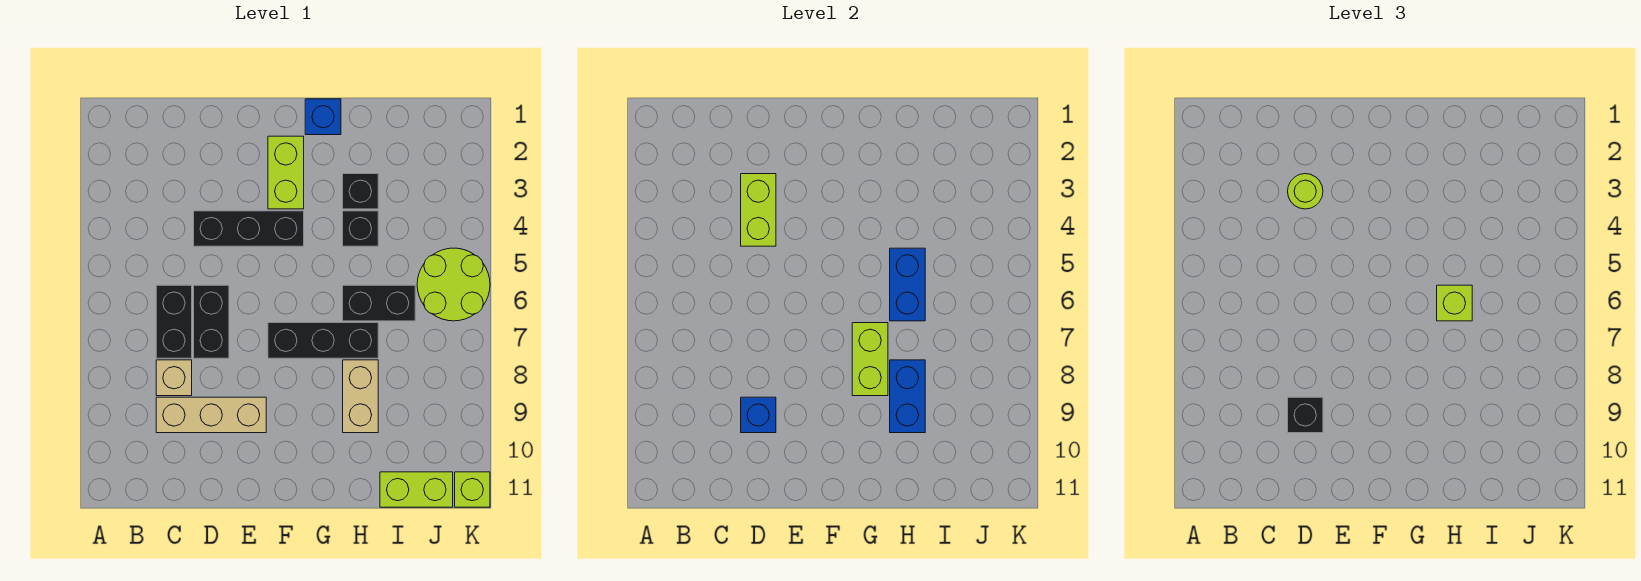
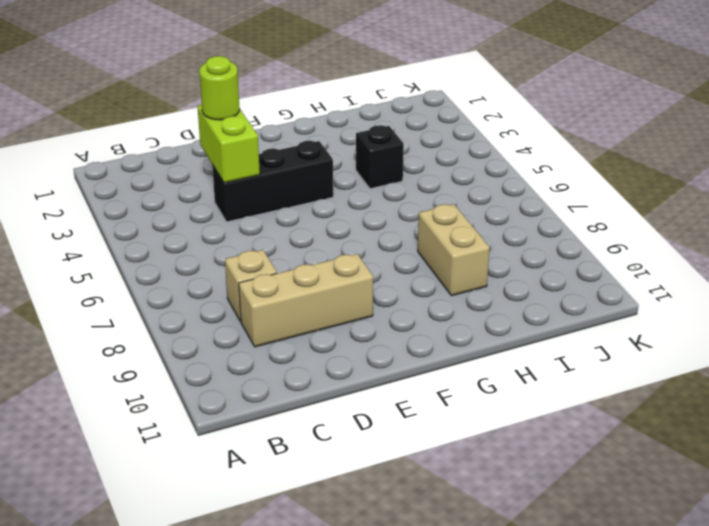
none -> black 1x2 brick [156,285,192,358]
none -> black 1x2 brick [194,285,229,358]
none -> lime 1x2 brick [268,136,304,209]

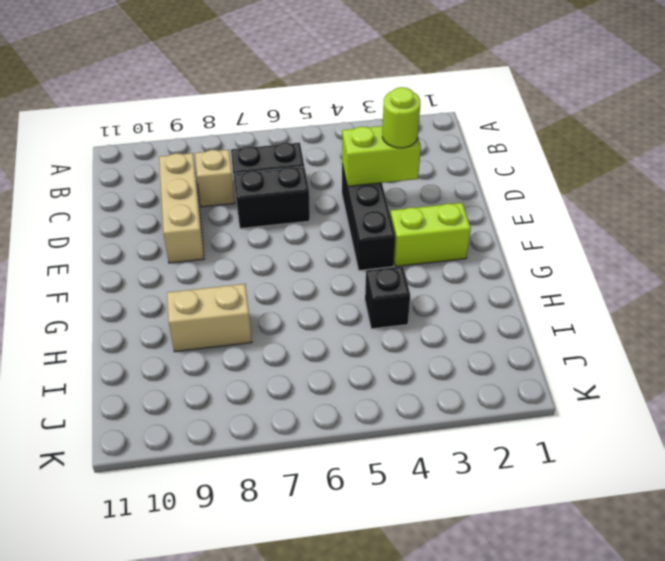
none -> black 1x3 brick [268,323,378,358]
none -> blue 1x1 brick [305,99,341,135]
none -> black 1x1 brick [343,174,378,209]

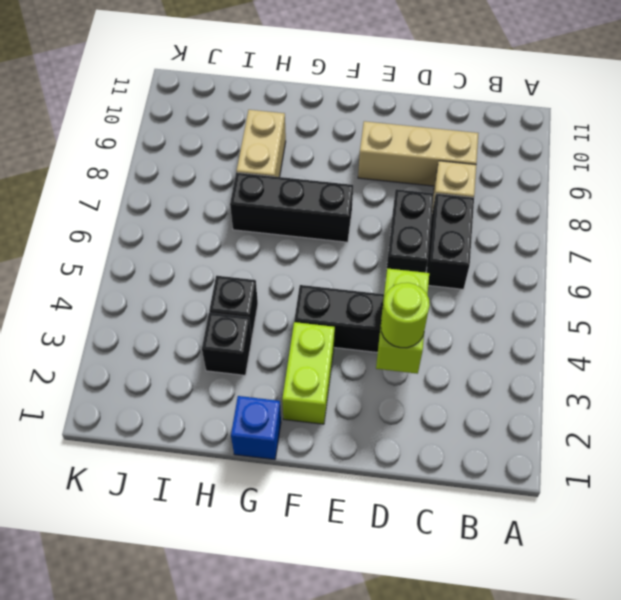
none -> black 1x2 brick [343,285,415,321]
none -> lime 1x2 brick [380,472,453,507]
none -> lime 2x2 round brick [417,248,490,321]

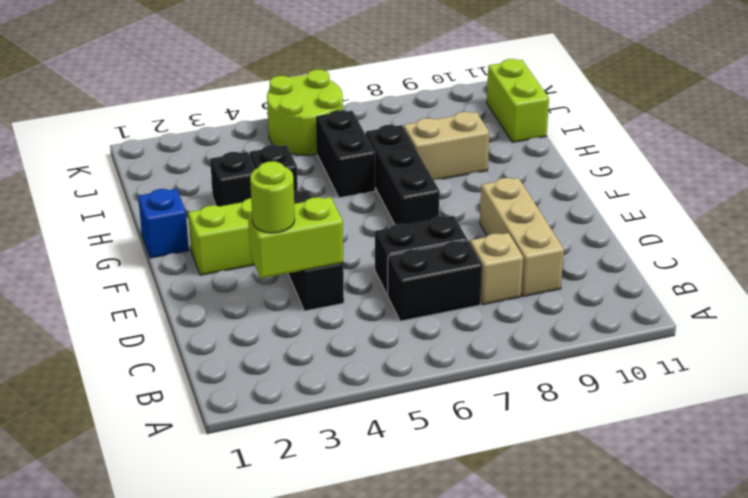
none -> lime 1x1 brick [455,472,490,507]
none -> blue 1x1 brick [741,397,776,433]
none -> lime 1x2 brick [852,323,888,396]

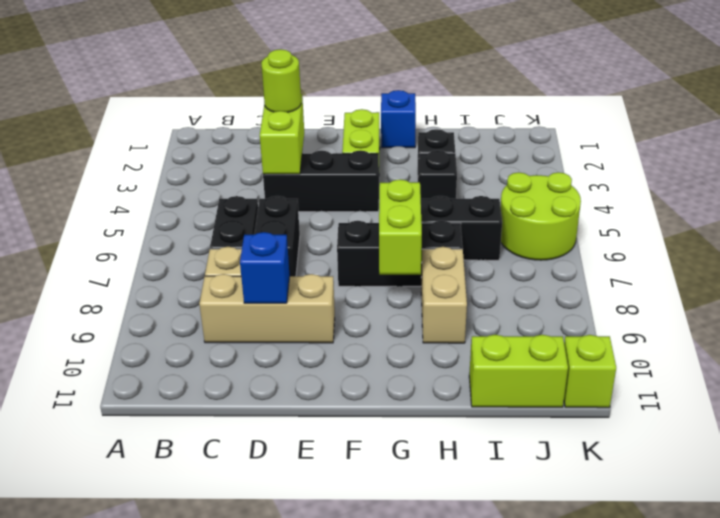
none -> blue 1x2 brick [890,248,925,321]
none -> blue 1x2 brick [890,360,925,433]
none -> black 1x1 brick [1288,397,1323,433]

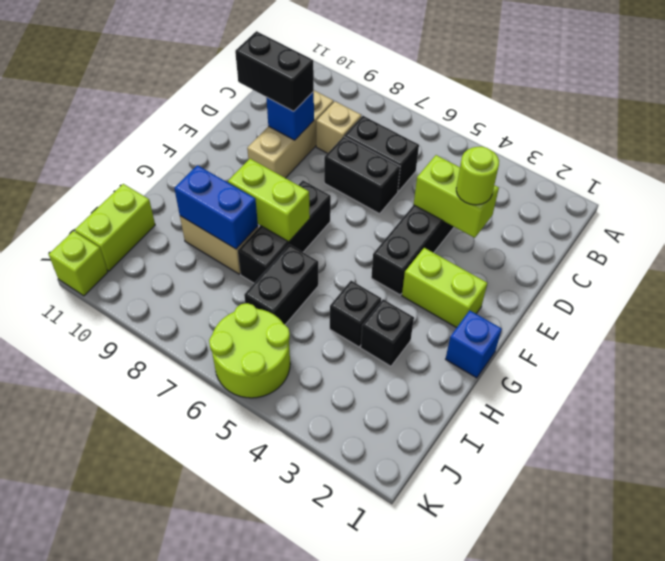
black 1x2 brick [235,31,314,111] -> black 1x1 brick [1288,397,1323,433]
none -> blue 1x2 brick [890,248,925,321]
none -> lime 1x1 brick [1437,285,1472,321]

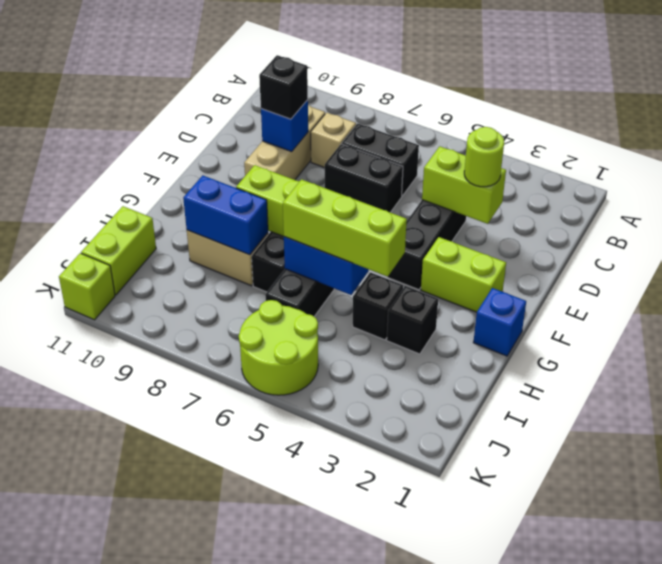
lime 1x3 brick [283,179,407,277] -> lime 1x1 brick [1437,285,1472,321]

